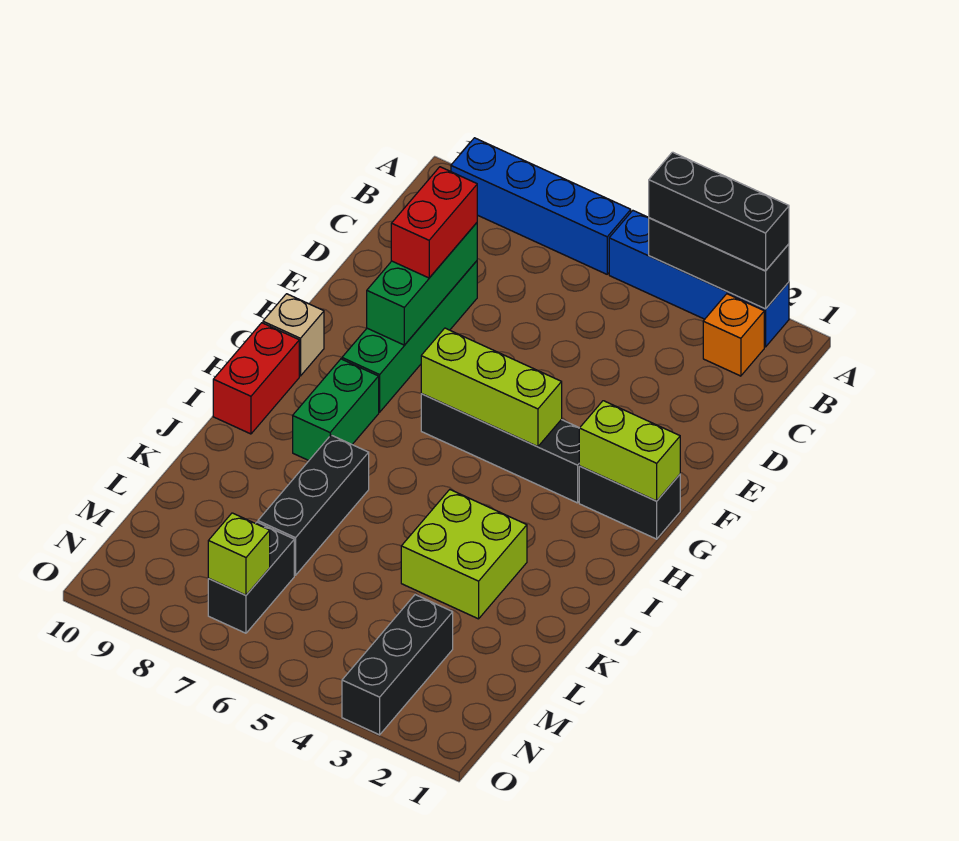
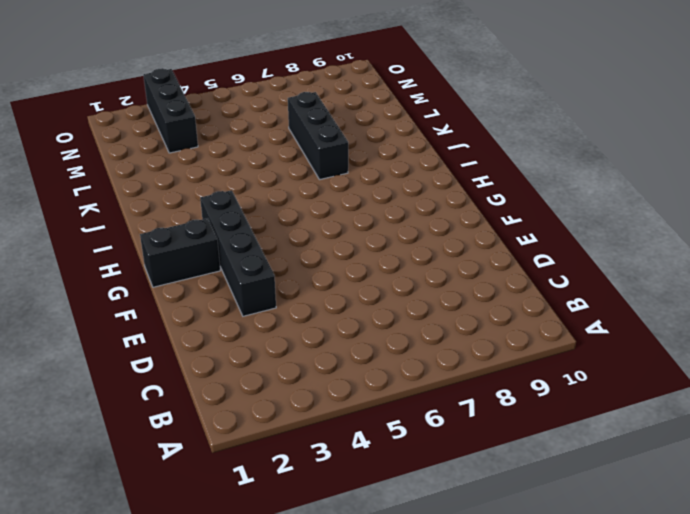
black 1x4 brick [200,190,276,316] -> black 1x4 brick turned to [421,394,579,503]
none -> blue 1x4 brick [609,211,789,347]
none -> blue 1x4 brick [451,138,631,274]
none -> orange 1x1 brick [703,294,764,376]

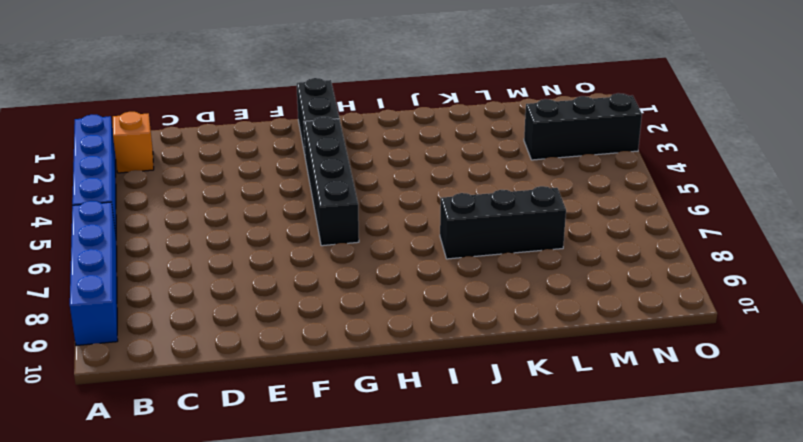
none -> green 1x4 brick [342,261,477,412]
none -> tan 1x1 brick [263,294,324,376]
none -> green 1x2 brick [293,359,379,460]

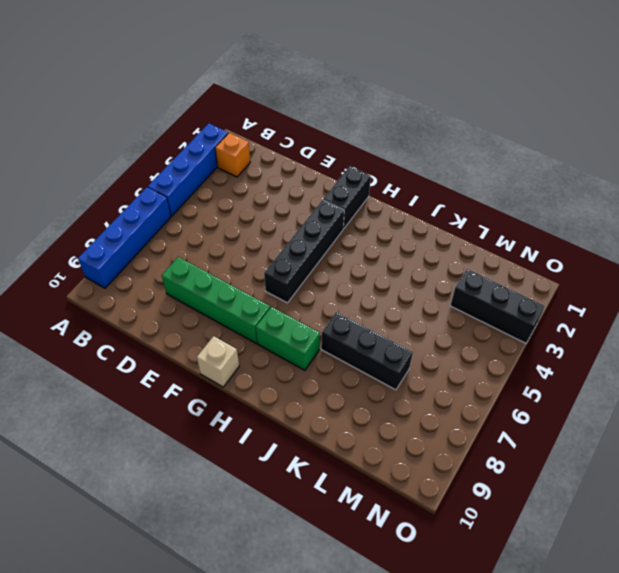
none -> red 1x2 brick [213,323,299,434]
none -> lime 2x2 brick [401,490,527,619]
none -> black 1x2 brick [208,522,294,633]

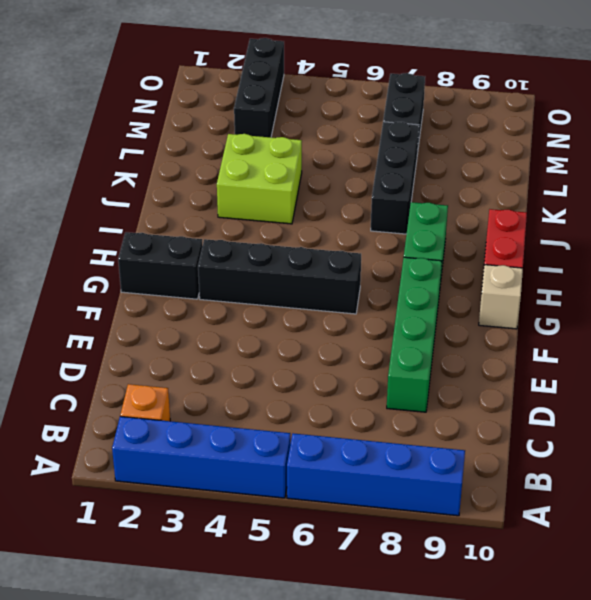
none -> black 1x3 brick [649,218,789,309]
none -> green 1x3 brick [367,223,477,345]
none -> lime 1x2 brick [579,401,680,501]

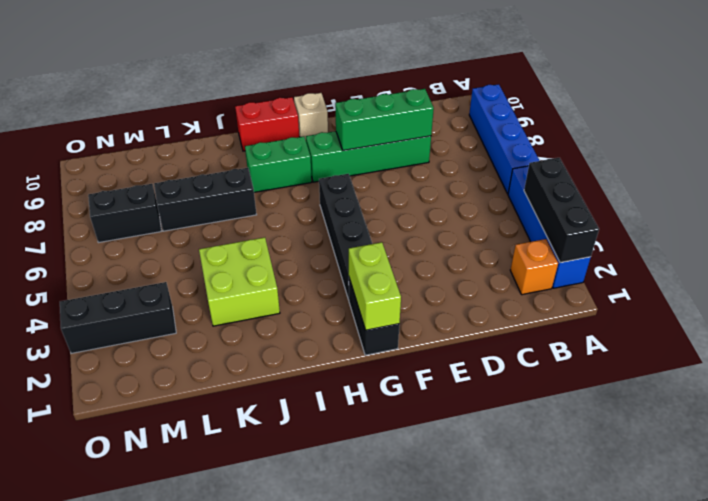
none -> lime 1x3 brick [421,328,562,447]
none -> lime 1x1 brick [208,513,270,595]
none -> black 1x3 brick [649,152,789,271]

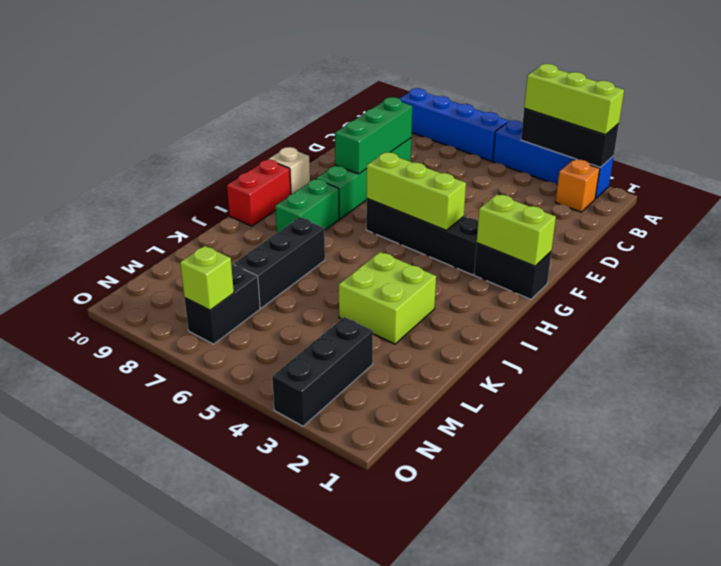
lime 1x3 brick [524,64,624,135] -> black 1x3 brick [649,152,789,271]
none -> red 1x2 brick [391,167,477,278]

